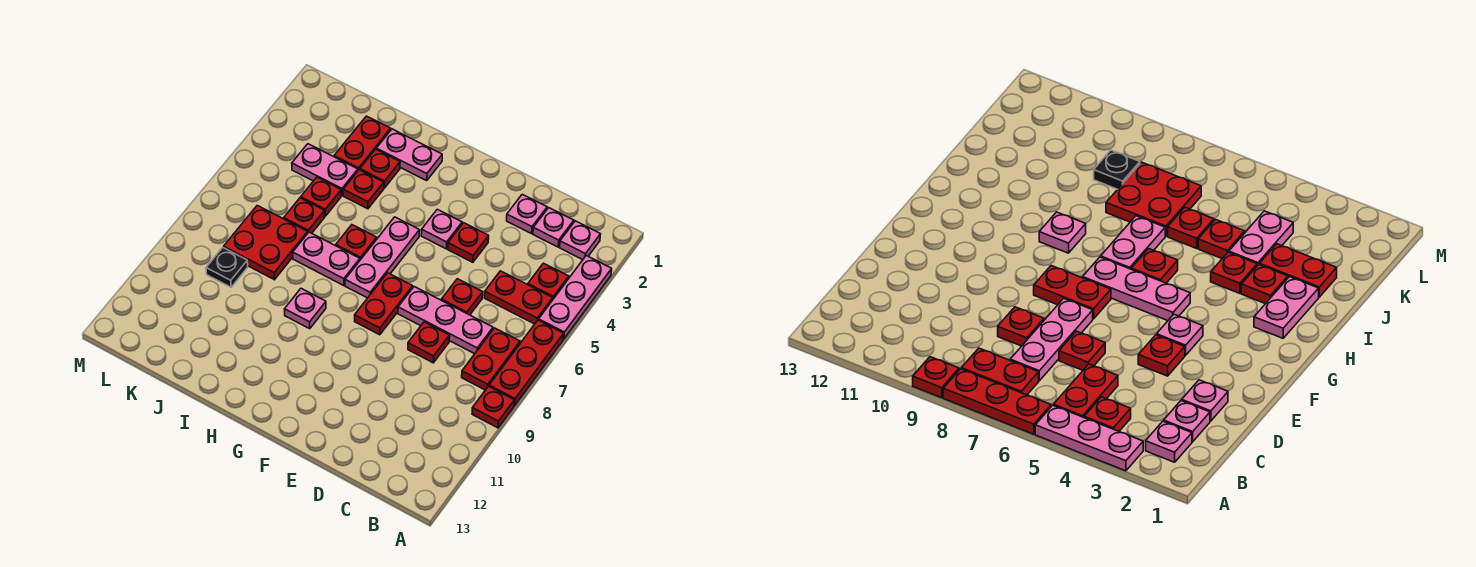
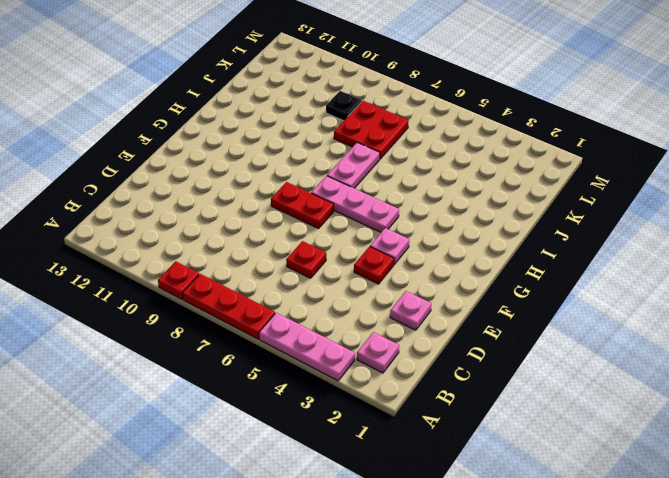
none -> red 1x1 plate [528,263,569,299]
none -> red 1x2 plate [484,271,553,324]
none -> red 1x2 plate [462,328,520,390]

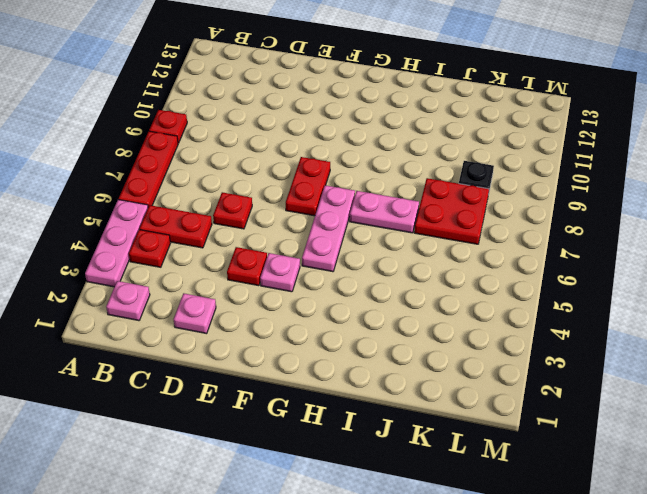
none -> red 1x2 plate [462,328,520,390]
none -> pink 1x1 plate [533,208,574,247]
none -> pink 1x3 plate [398,287,493,354]

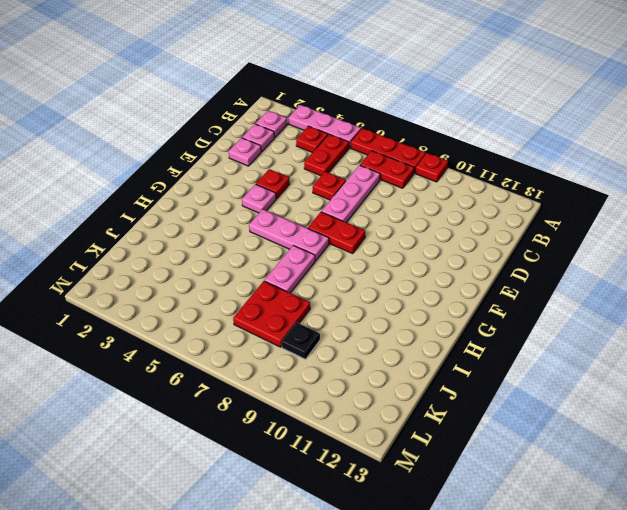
none -> red 1x1 plate [408,322,450,363]
none -> pink 1x2 plate [376,129,442,181]
none -> red 1x1 plate [336,225,377,260]

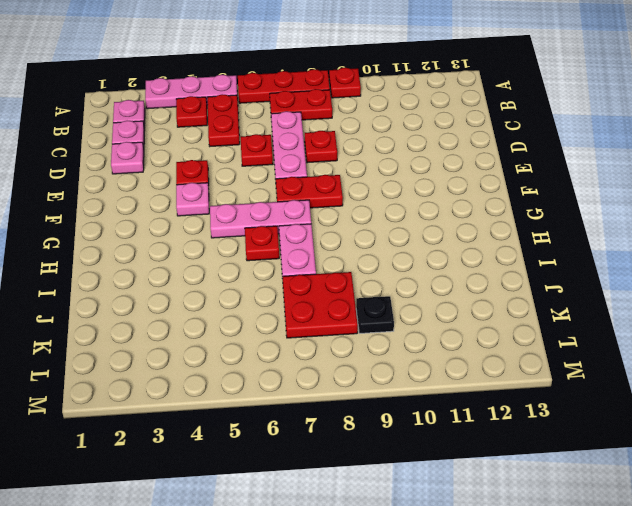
none -> pink 1x2 plate [376,129,442,181]
none -> pink 1x1 plate [285,288,326,329]
none -> red 1x1 plate [360,149,400,188]

